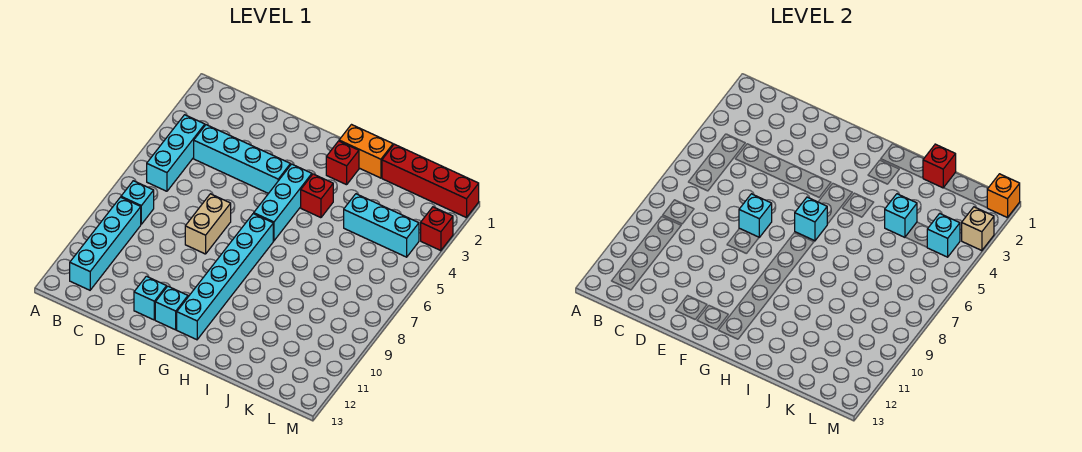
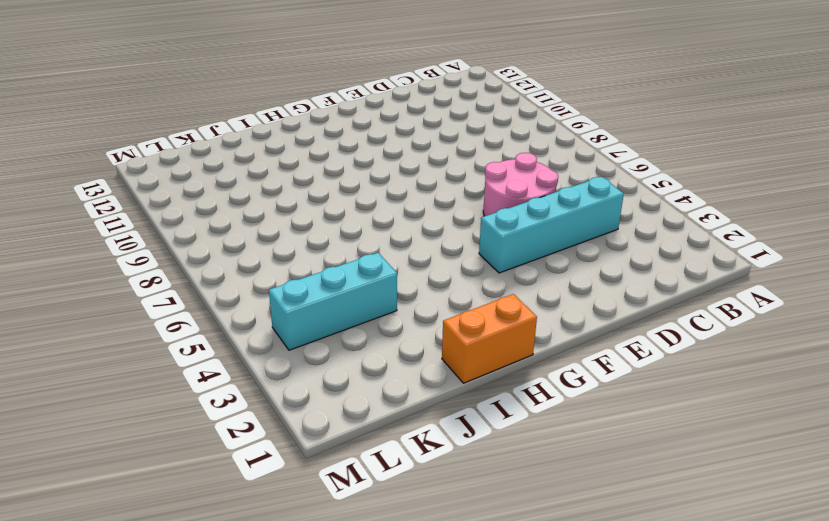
pink 2x2 round brick [483,153,558,216] -> none
none -> cyan 1x3 brick [147,115,205,191]
none -> cyan 1x1 brick [121,181,154,224]
none -> cyan 1x4 brick [70,197,141,290]

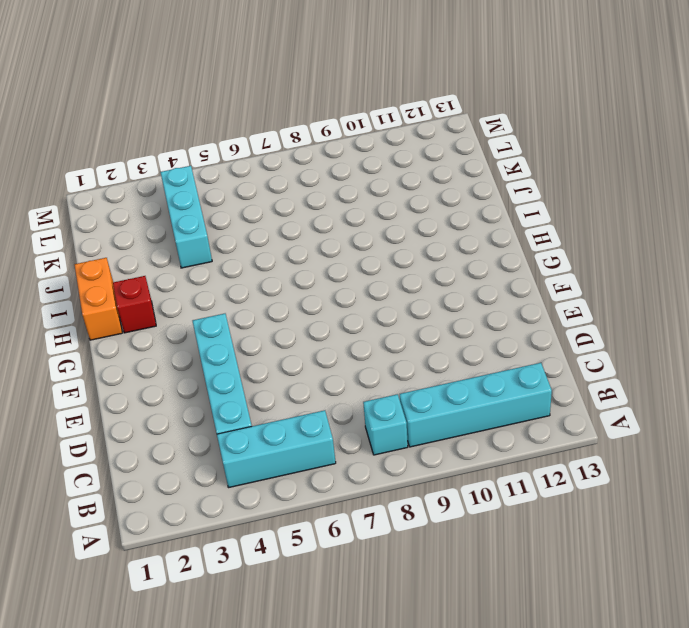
none -> tan 1x2 brick [185,194,231,254]
none -> cyan 1x1 brick [134,276,167,320]
none -> cyan 1x1 brick [155,286,188,330]

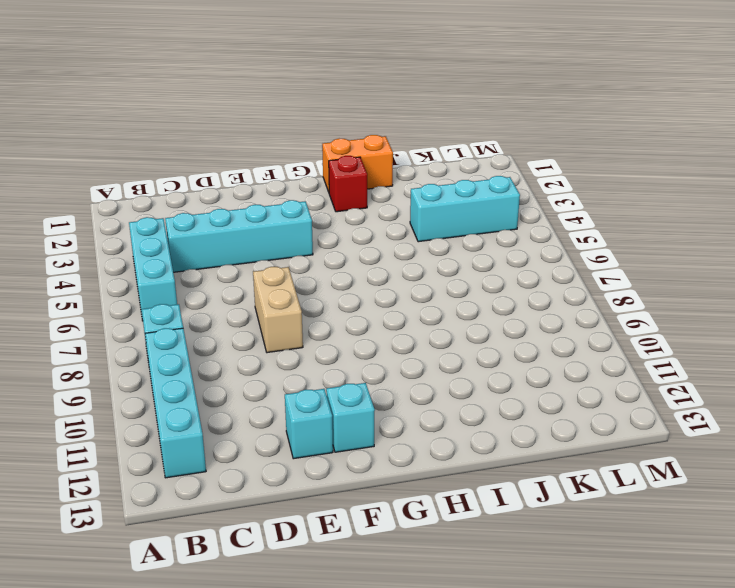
none -> cyan 1x3 brick [254,164,312,241]
none -> cyan 1x6 brick [177,214,273,340]
none -> red 1x1 brick [301,174,333,218]

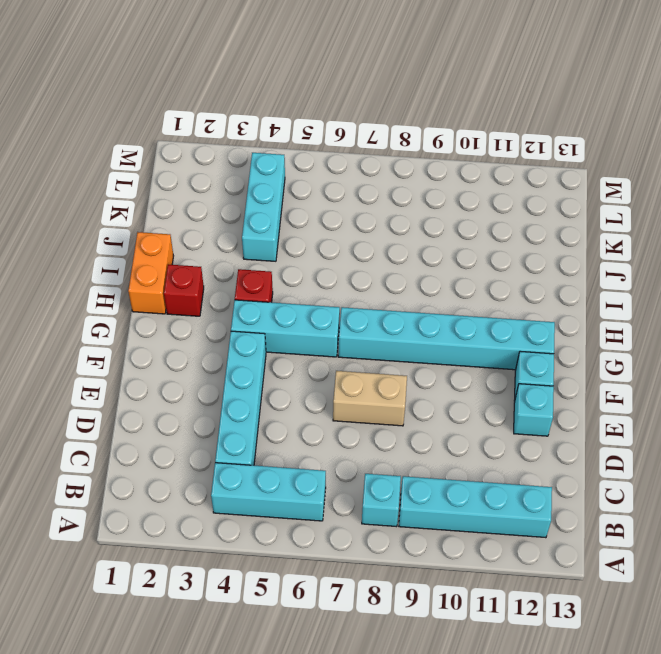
none -> red 1x4 brick [382,144,479,218]
none -> red 1x1 brick [421,207,453,251]
none -> cyan 1x1 brick [739,194,772,237]

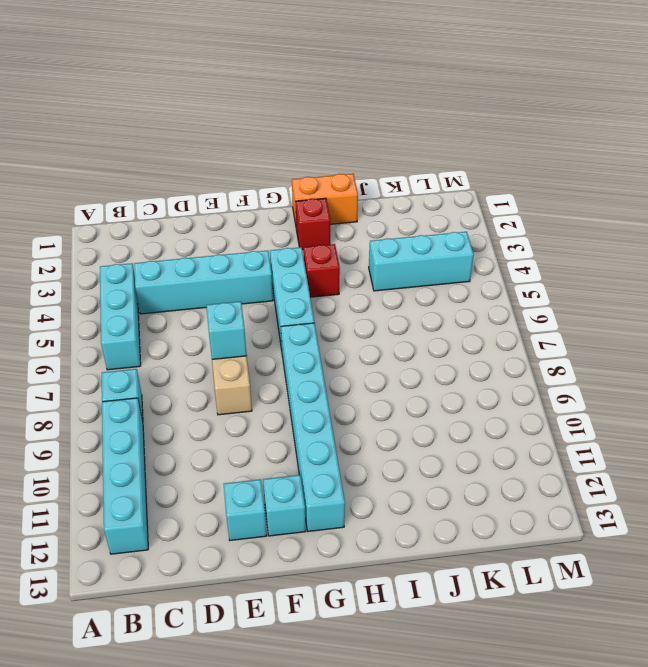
none -> red 1x4 brick [382,144,479,218]
none -> red 1x1 brick [421,207,453,251]
none -> cyan 1x1 brick [795,197,827,241]

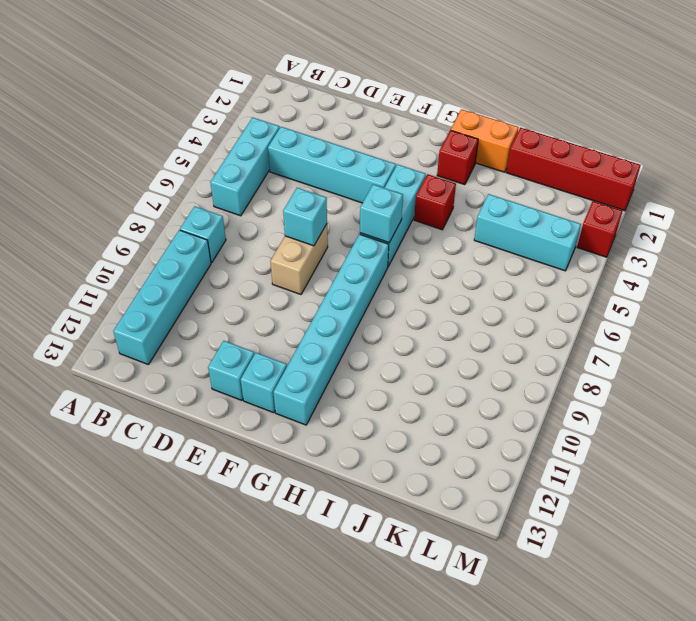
none -> red 1x1 brick [923,144,956,188]
none -> cyan 1x1 brick [885,194,917,237]
none -> cyan 1x1 brick [927,213,960,257]

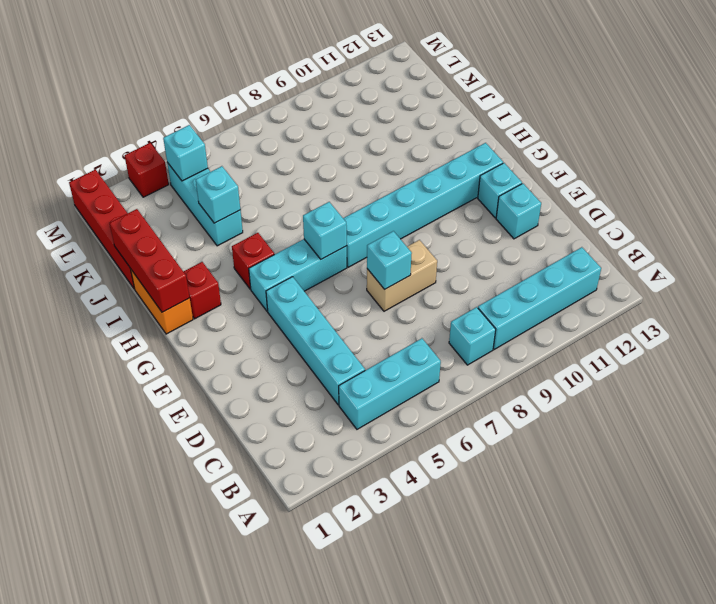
red 1x3 brick [110,209,190,312] -> red 1x1 brick [923,144,956,188]
none -> orange 1x1 brick [987,174,1020,218]
none -> tan 1x1 brick [962,207,994,251]

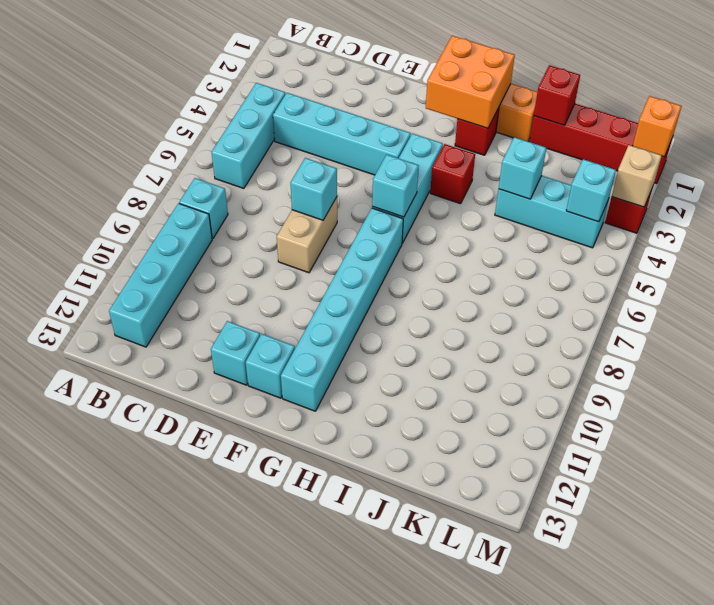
orange 2x2 brick [426,36,515,128] -> none

